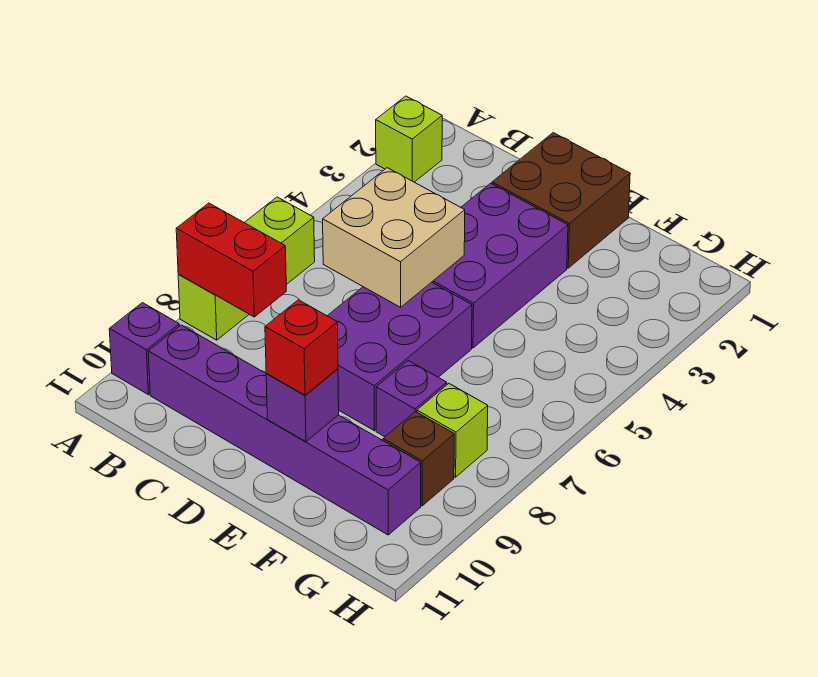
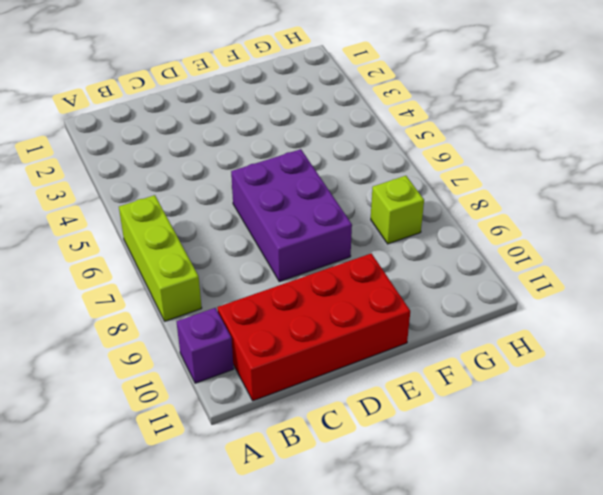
red 2x4 brick [217,253,410,401] -> purple 1x6 brick [148,325,421,535]
none -> lime 1x1 brick [376,96,442,182]
none -> brown 2x2 brick [492,133,630,268]
none -> purple 2x3 brick [432,183,568,348]

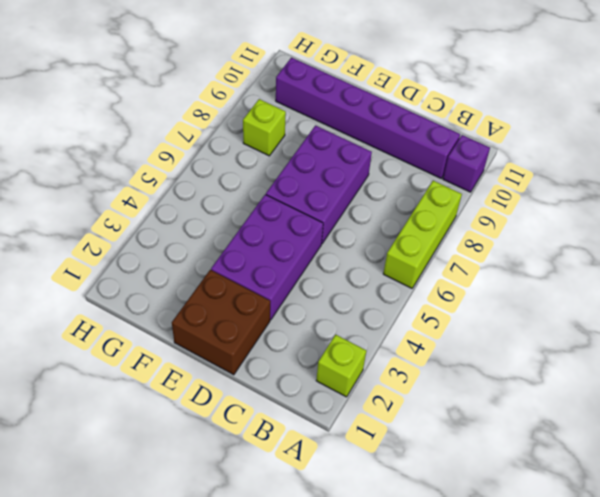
none -> purple 1x1 brick [376,361,447,437]
none -> brown 1x1 brick [383,411,454,506]
none -> red 1x2 brick [176,203,286,317]

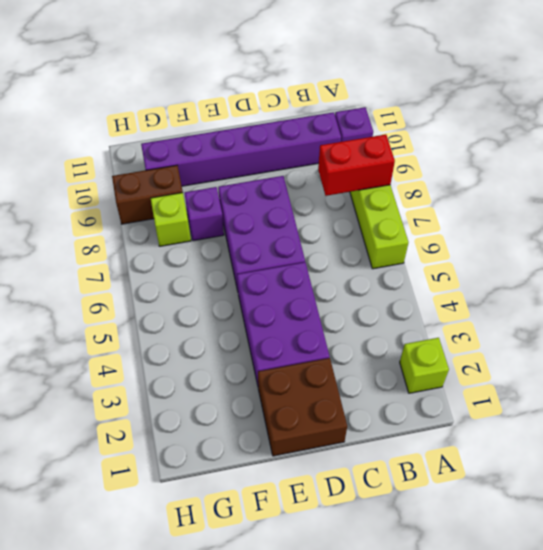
brown 1x2 brick [112,165,183,224] -> brown 1x1 brick [383,411,454,506]
none -> tan 2x2 brick [323,168,465,307]
none -> purple 1x1 brick [266,369,339,442]
none -> red 1x1 brick [265,300,338,395]

